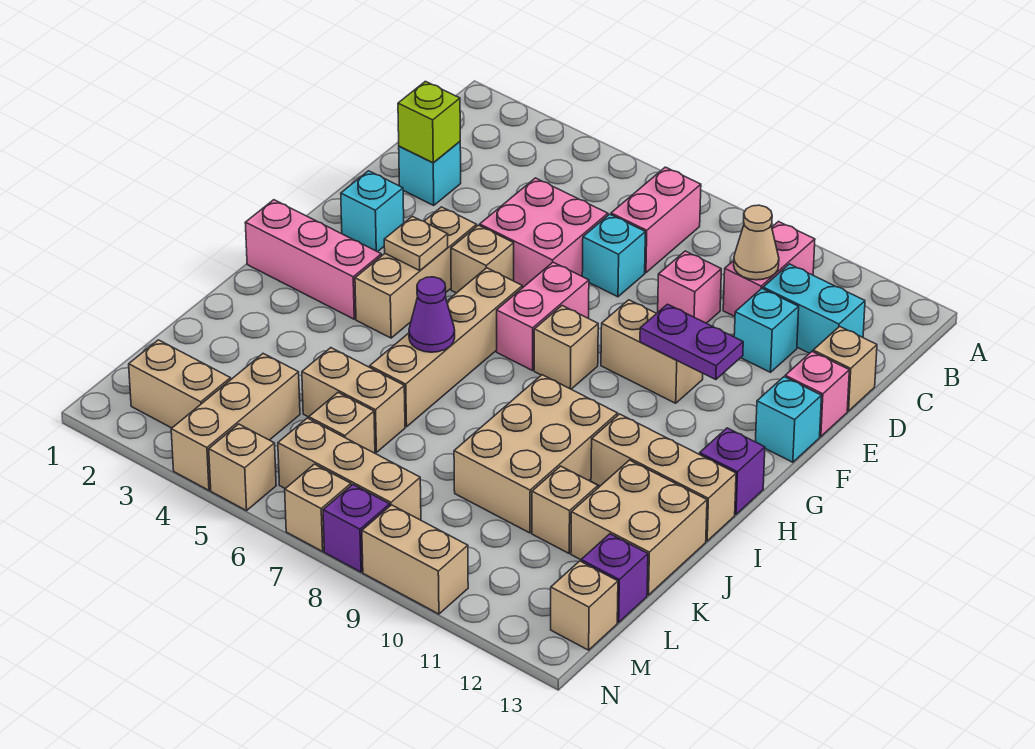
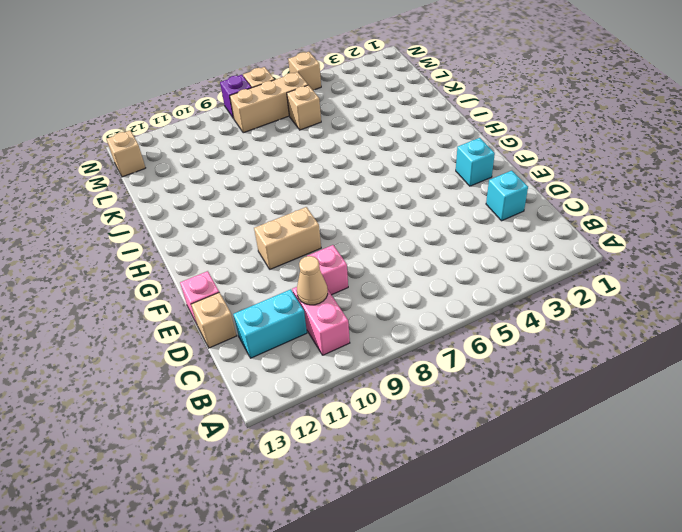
none -> pink 1x2 brick [611,167,701,273]
none -> pink 2x2 brick [480,178,608,288]
none -> cyan 1x1 brick [582,214,645,297]
none -> cyan 1x1 brick [734,289,799,372]

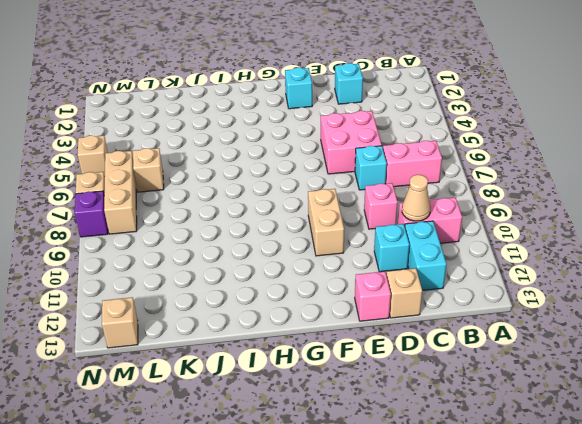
none -> tan 1x3 brick [355,207,477,338]
none -> tan 1x1 brick [451,225,514,293]
none -> pink 1x2 brick [497,262,589,371]
none -> cyan 1x1 brick [755,377,822,462]

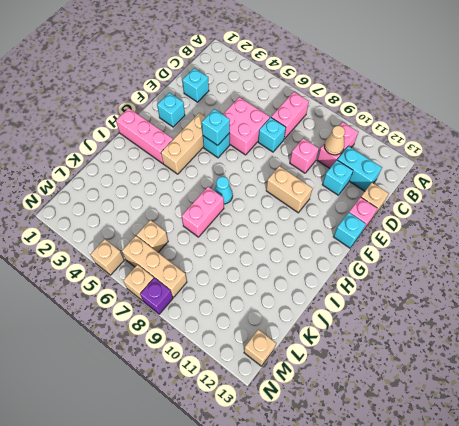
cyan 1x1 brick [203,133,230,158] -> tan 1x1 brick [451,225,514,293]
cyan 1x1 brick [202,109,230,145] -> none
cyan 1x1 cone [214,177,233,204] -> none
pink 1x2 brick [182,187,224,237] -> pink 1x2 brick moved to [497,262,589,371]
none -> tan 1x4 brick [370,268,522,427]
none -> tan 1x1 brick [534,306,598,389]
none -> purple 1x1 brick [700,428,765,515]
none -> tan 2x3 brick [454,375,618,533]

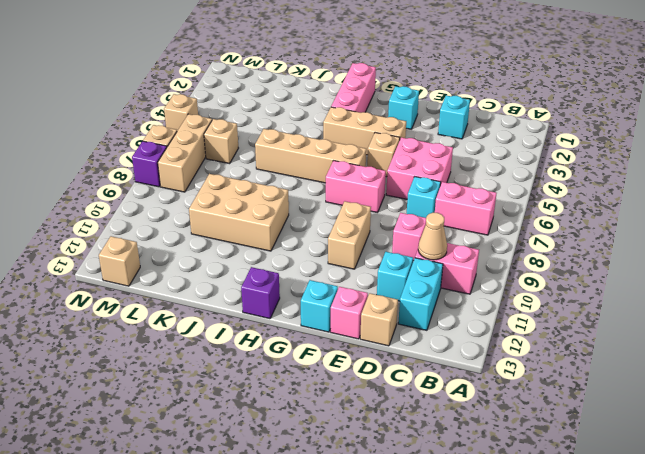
none -> tan 1x1 brick [534,306,598,389]
none -> tan 1x3 brick [591,414,736,541]
none -> tan 2x2 brick [571,460,707,595]
none -> tan 1x2 brick [302,348,405,452]

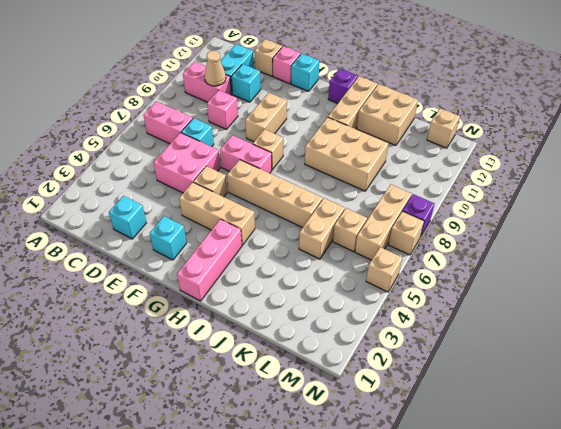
none -> tan 1x1 brick [532,466,598,553]
none -> tan 1x3 brick [171,354,300,490]
none -> purple 1x1 brick [581,534,648,622]
none -> tan 1x2 brick [129,340,231,428]

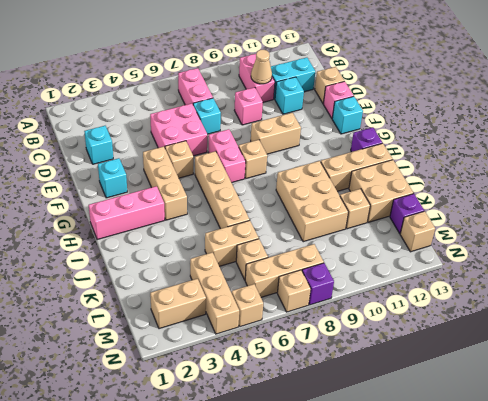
none -> tan 1x2 brick [362,505,468,614]
none -> lime 1x1 brick [398,81,460,163]
none -> purple 1x2 plate [640,304,743,380]
none -> tan 1x1 plate [384,216,448,271]

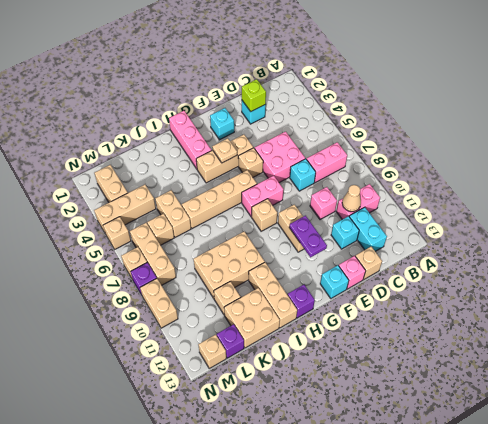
none -> purple 1x1 cone [409,277,455,352]

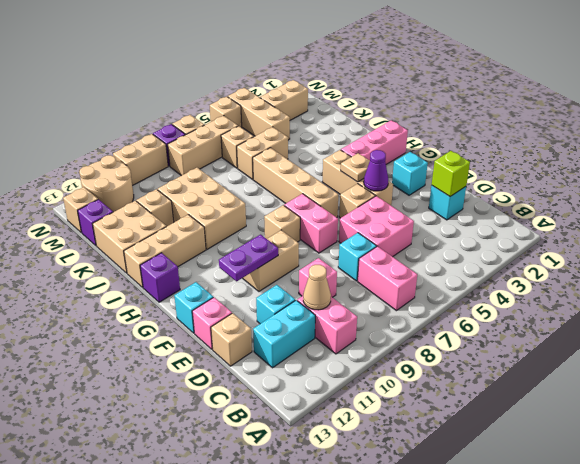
purple 1x1 cone [364,150,388,191] -> purple 1x1 cone moved to [409,277,455,352]
tan 2x2 round brick [79,155,134,212] -> none

